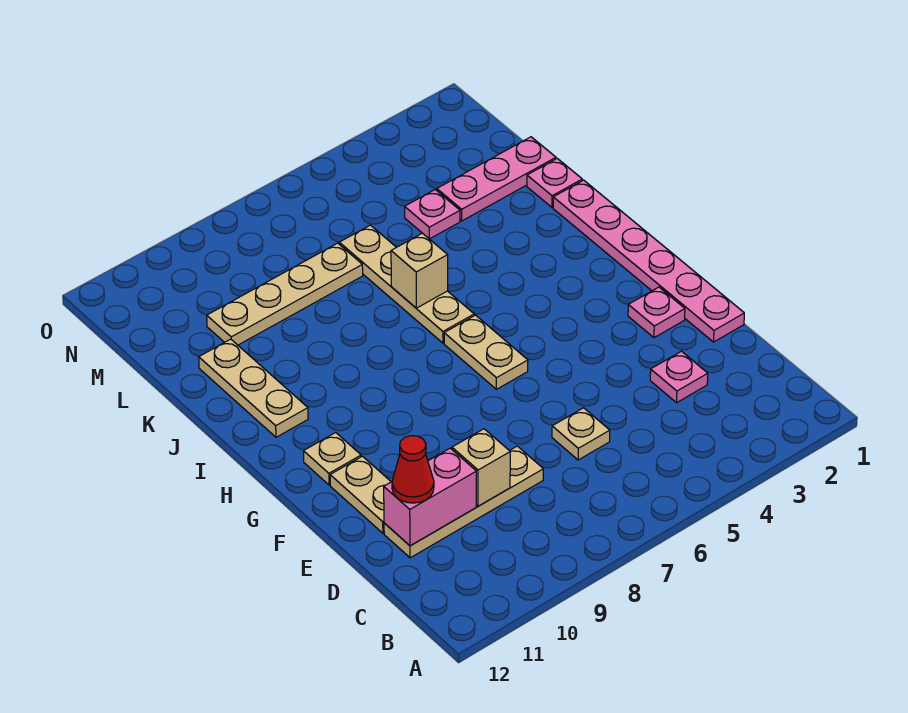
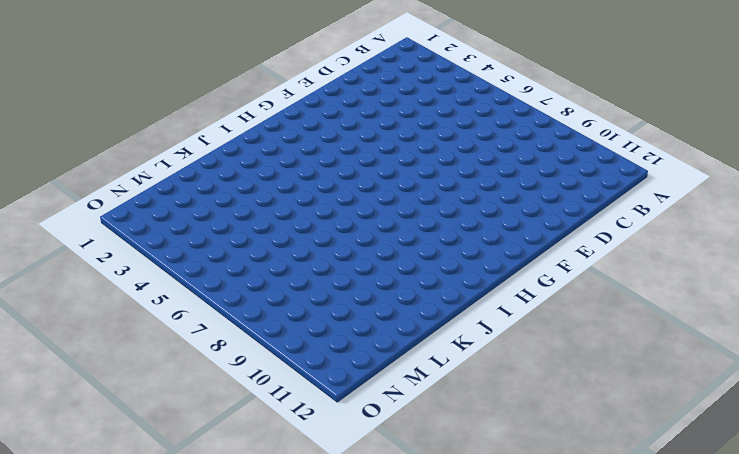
none -> pink 1x1 plate [650,351,708,403]
none -> tan 1x1 plate [552,408,610,460]
none -> tan 1x4 plate [384,446,543,558]

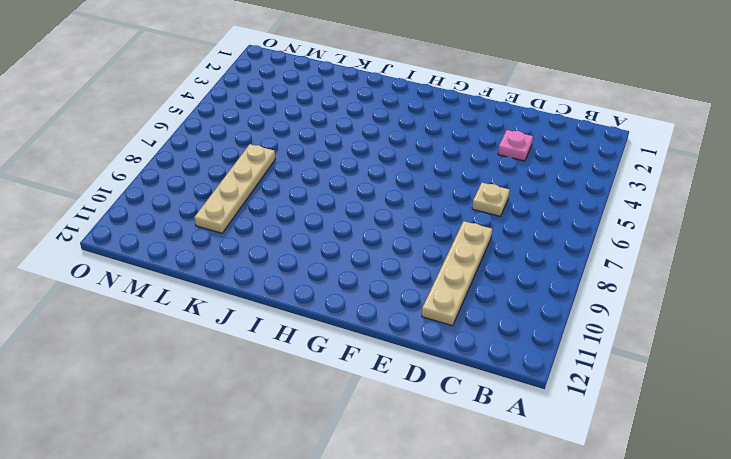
none -> pink 1x6 plate [553,180,744,342]
none -> tan 1x2 plate [330,456,391,533]
none -> pink 1x1 plate [628,287,685,338]

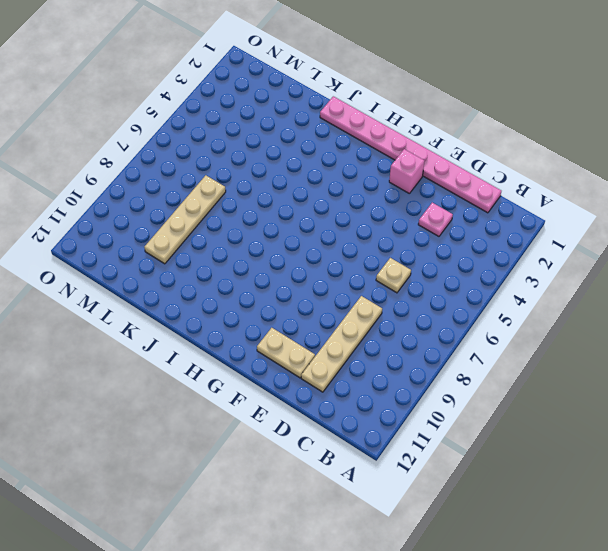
pink 1x8 plate [320,96,501,213] -> pink 1x6 plate [553,180,744,342]
pink 1x1 brick [389,149,425,194] -> pink 1x1 plate [628,287,685,338]
none -> tan 1x2 plate [444,315,528,389]
none -> tan 1x1 plate [303,433,361,485]
none -> tan 1x4 plate [339,225,474,343]

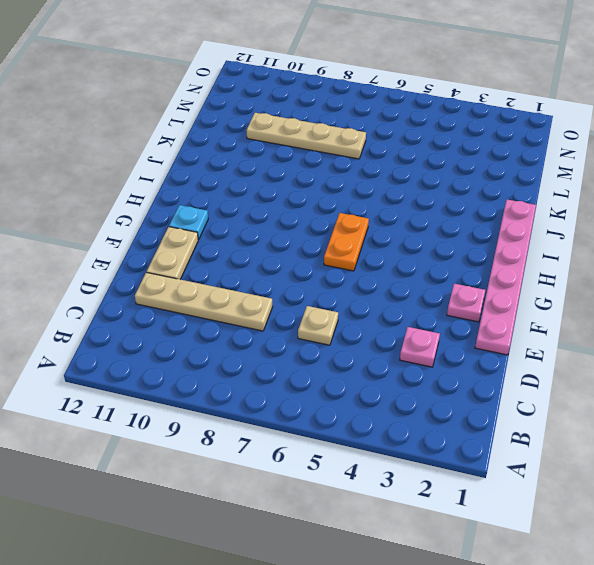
orange 1x2 plate [324,213,369,271] -> tan 1x2 plate [444,315,528,389]
cyan 1x1 plate [169,205,208,240] -> tan 1x1 plate [303,433,361,485]
none -> tan 1x4 plate [339,225,474,343]
none -> tan 1x3 plate [199,339,308,437]
none -> pink 1x1 plate [527,158,582,207]

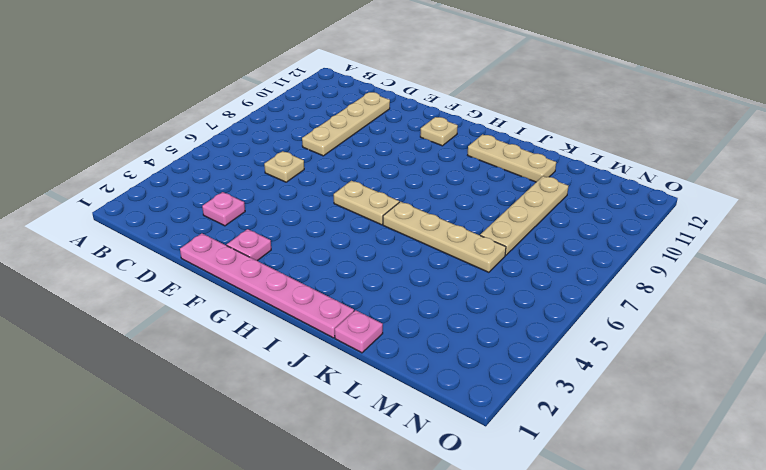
none -> tan 1x2 plate [330,456,391,533]
none -> pink 1x3 plate [437,137,556,221]
none -> pink 1x1 plate [405,190,460,239]

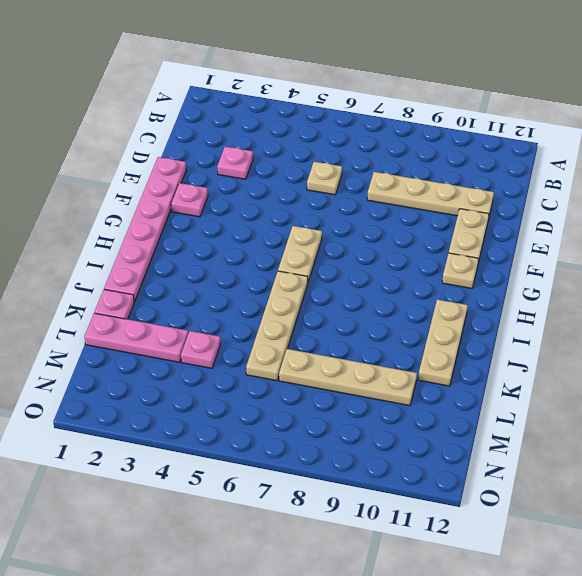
none -> tan 1x1 brick [452,429,510,506]
none -> pink 1x2 brick [384,448,476,546]
none -> tan 1x1 brick [391,233,448,308]

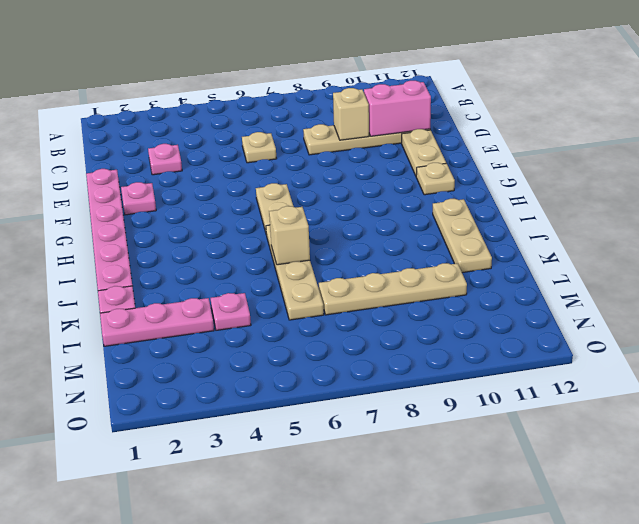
none -> red 1x1 cone [392,436,434,503]

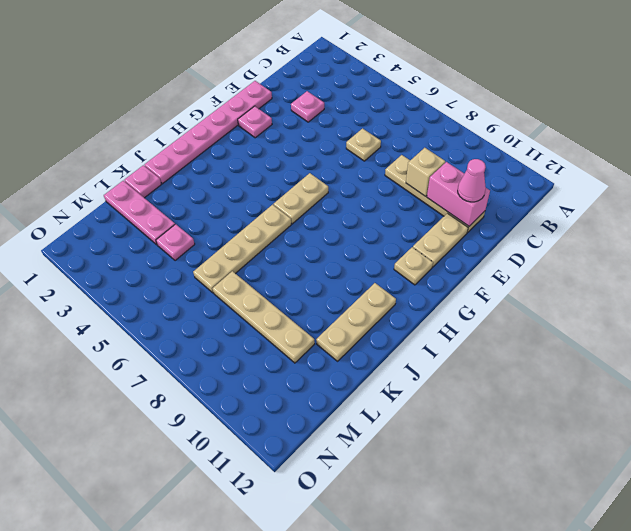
pink 1x1 cone [458,159,486,202] -> red 1x1 cone [392,436,434,503]
none -> tan 1x1 brick [391,233,448,308]

